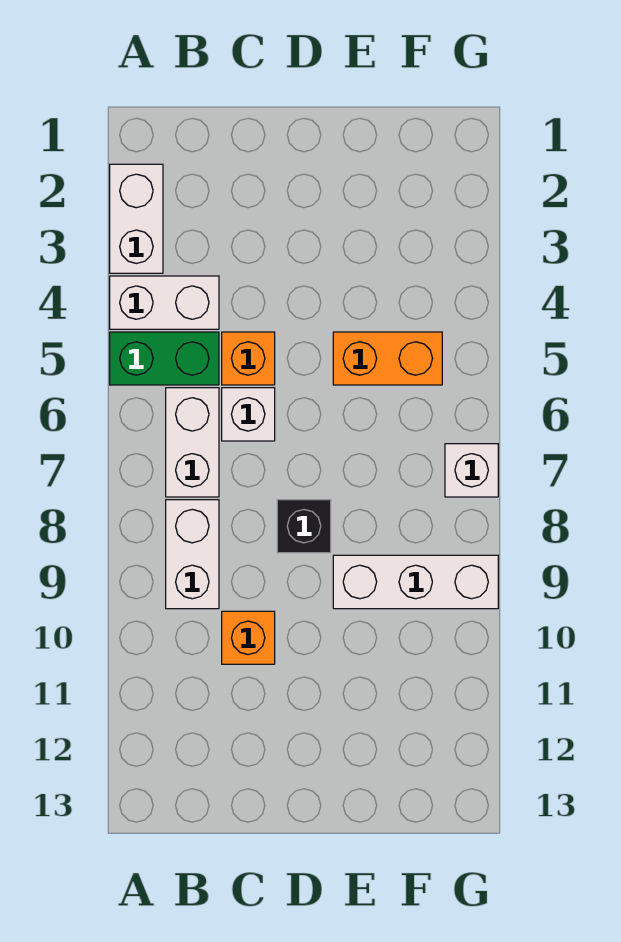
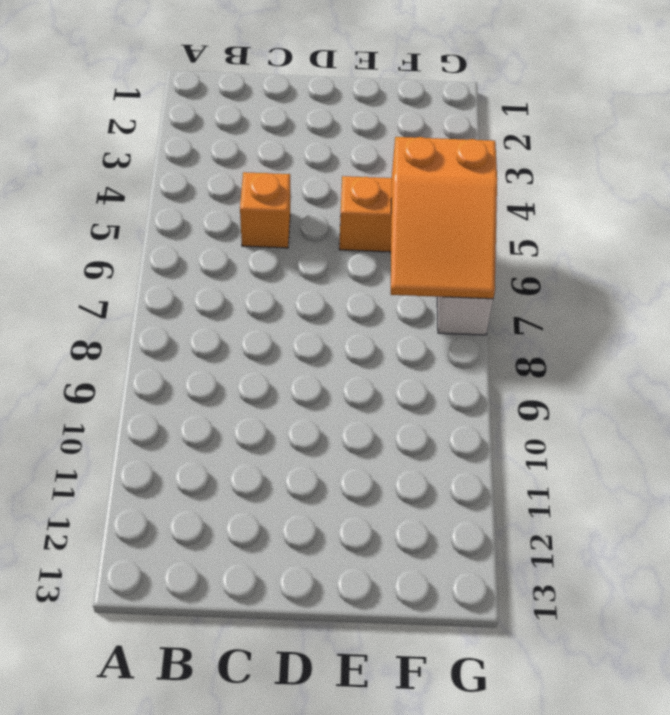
orange 2x3 slope [391,137,497,299] -> none
none -> white 1x2 brick [110,164,163,273]
none -> white 1x2 brick [110,276,219,329]
none -> green 1x2 brick [110,332,219,385]

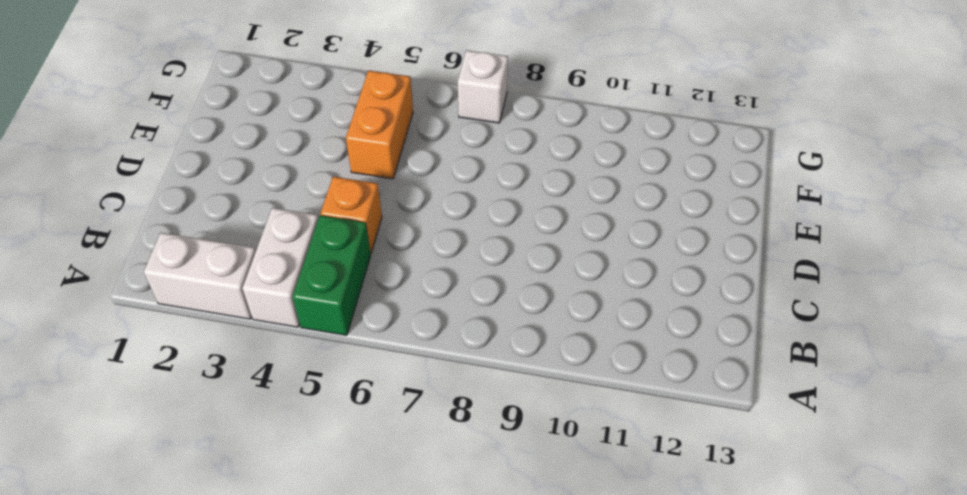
none -> white 1x2 brick [166,388,219,497]
none -> white 1x2 brick [166,500,219,609]
none -> white 1x1 brick [222,388,275,441]

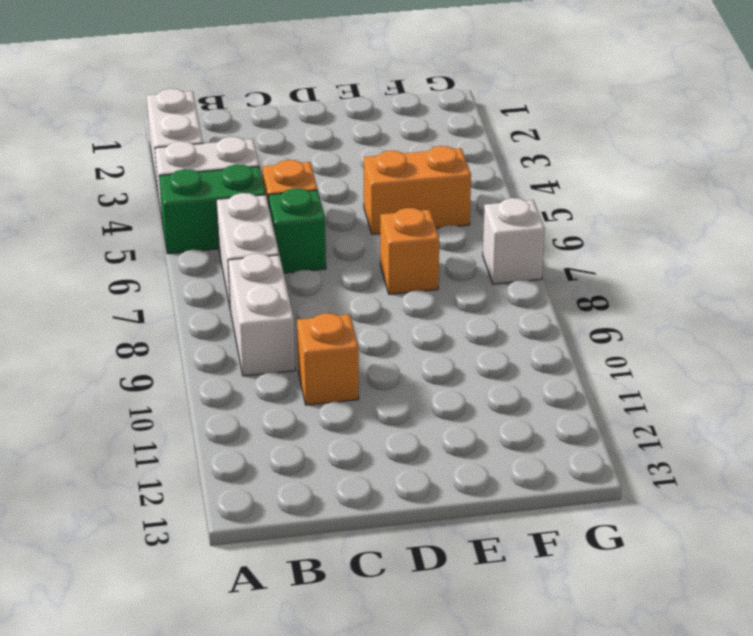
green 1x1 brick [269,188,326,273] -> white 1x1 brick [222,388,275,441]
orange 1x1 brick [380,208,439,294] -> none
none -> black 1x1 brick [277,500,331,553]
none -> white 1x3 brick [333,555,498,609]

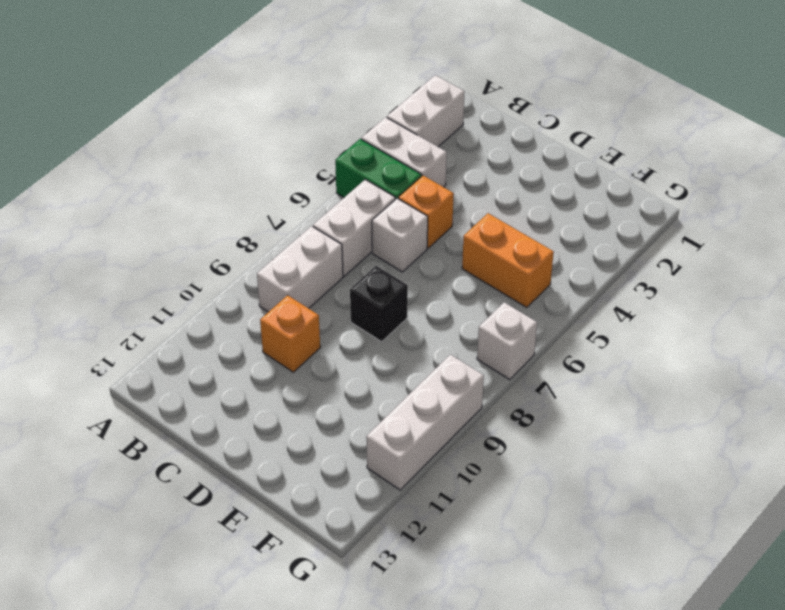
white 1x3 brick [366,355,484,490] -> white 1x3 brick turned to [333,555,498,609]

